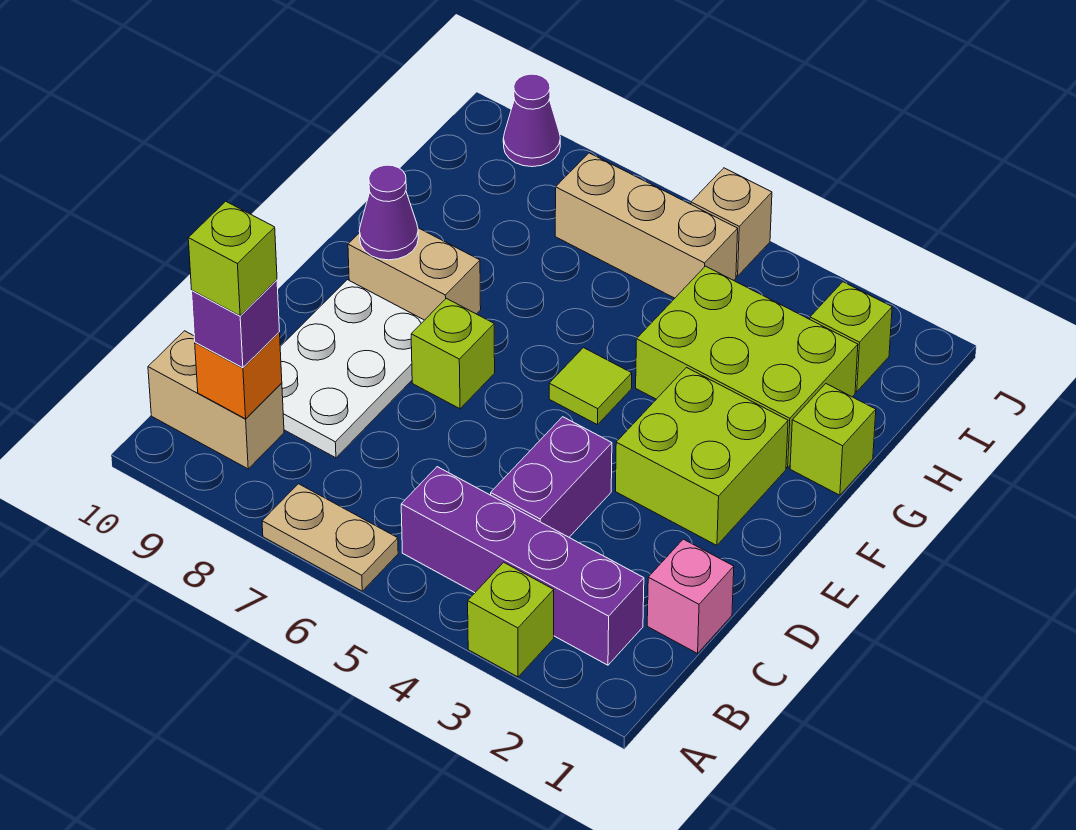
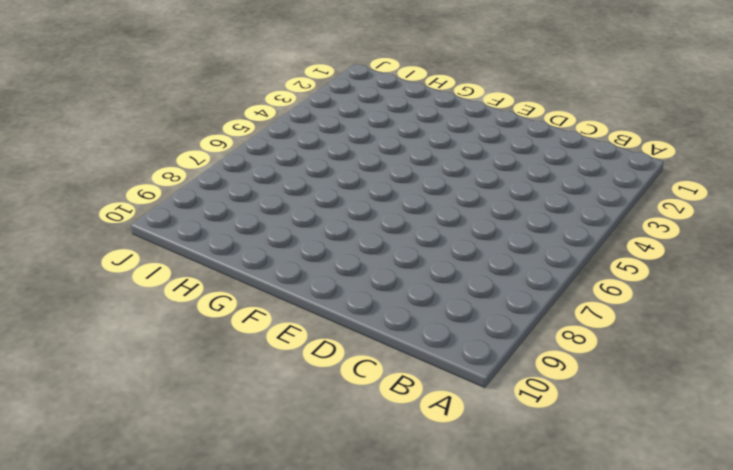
none -> lime 1x1 brick [468,562,554,677]
none -> tan 1x2 plate [262,484,398,591]
none -> purple 1x4 brick [401,467,644,665]

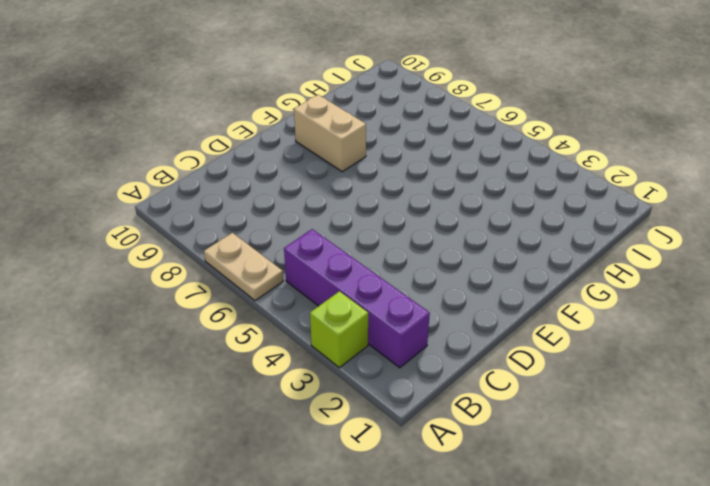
none -> tan 1x2 brick [148,331,284,469]
none -> pink 1x1 brick [647,539,734,653]
none -> purple 1x2 brick [491,417,612,537]

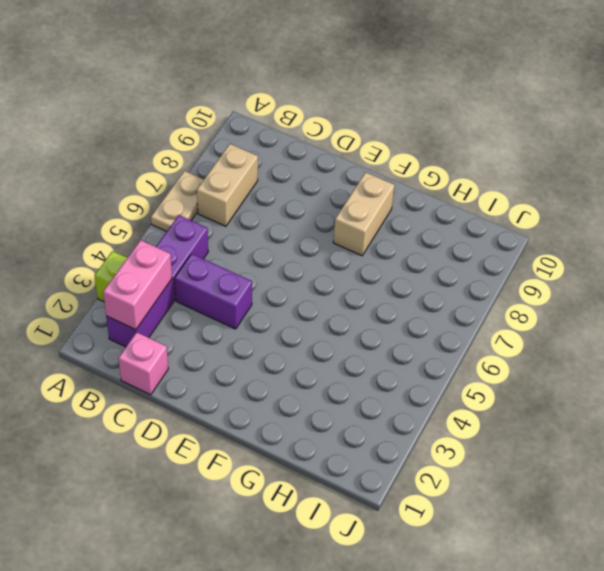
pink 1x2 brick [103,240,172,330] -> none
tan 1x2 brick [197,144,258,226] -> tan 1x2 brick moved to [148,331,284,469]
none -> white 2x3 plate [280,280,424,458]
none -> lime 2x2 brick [616,368,788,545]
none -> lime 1x1 brick [411,298,495,409]

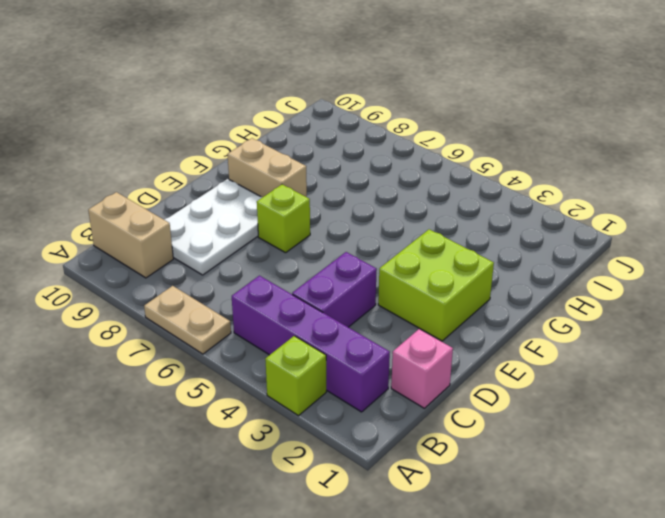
none -> lime 1x1 tile [549,348,632,425]
none -> lime 1x1 brick [790,384,876,495]
none -> lime 2x3 brick [636,266,858,468]

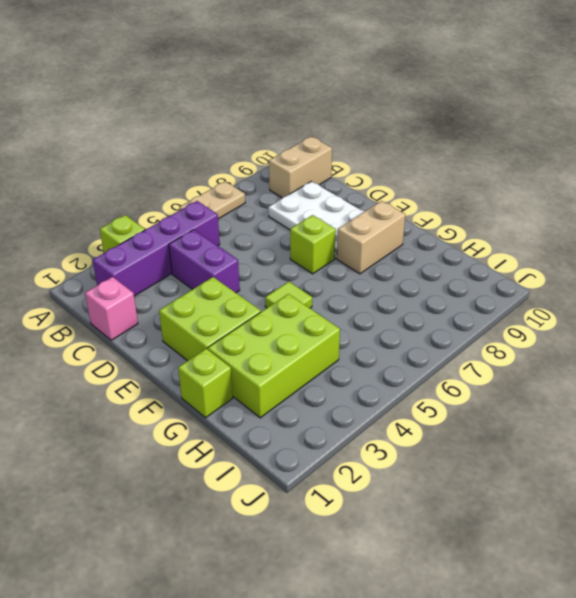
none -> lime 1x1 brick [810,282,892,392]
none -> tan 1x3 brick [555,153,738,298]
none -> tan 1x1 brick [691,168,772,276]

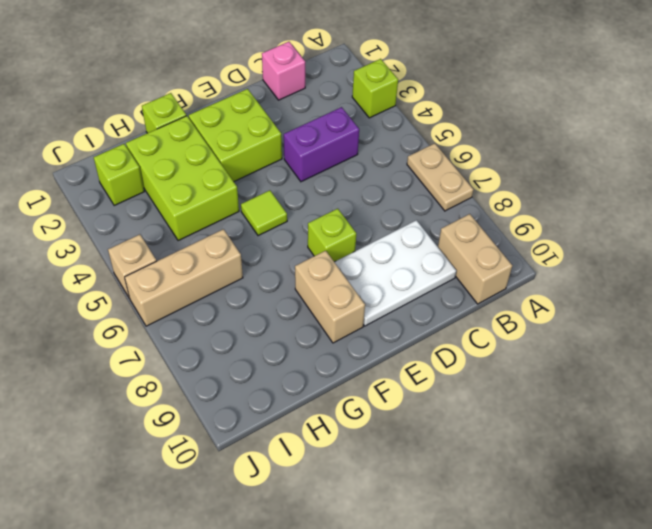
tan 1x3 brick [125,229,243,326] -> tan 1x3 brick turned to [555,153,738,298]
none -> purple 1x4 brick [401,467,644,665]
none -> purple 1x1 cone [503,74,560,167]
none -> orange 1x1 brick [195,332,282,419]

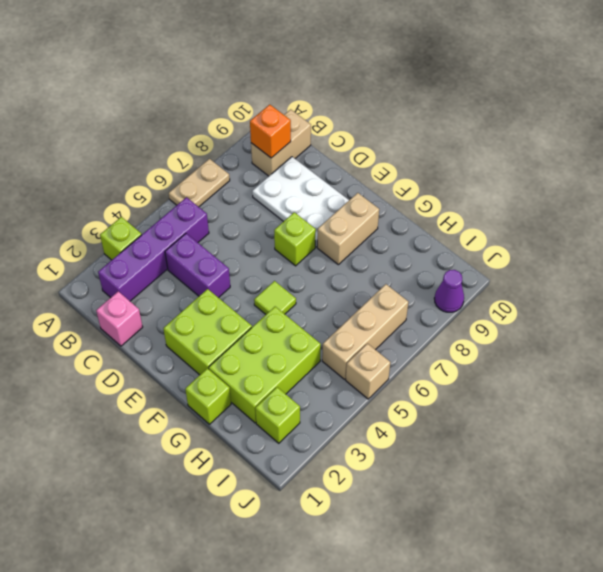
none -> purple 1x1 cone [359,165,418,260]
none -> purple 1x1 brick [192,280,280,368]
none -> lime 1x1 brick [188,201,277,316]

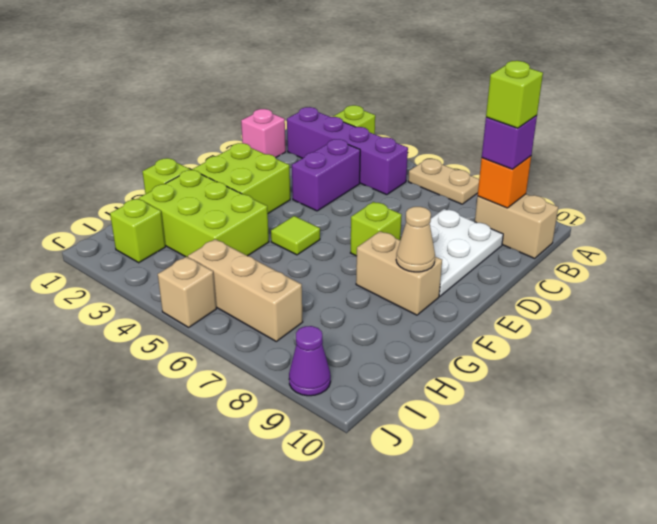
tan 1x1 cone [396,207,435,272] -> purple 1x1 cone [359,165,418,260]

